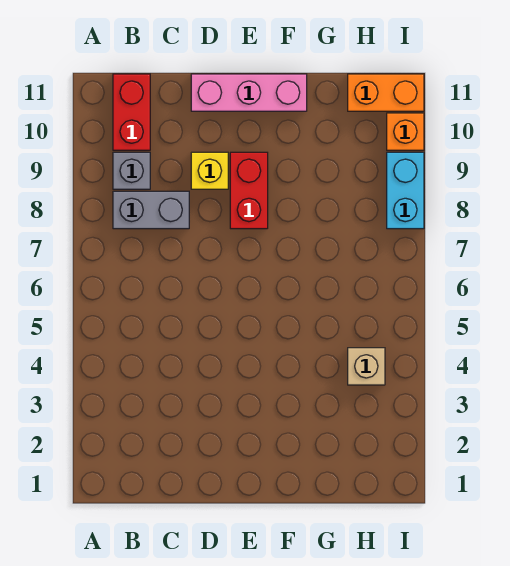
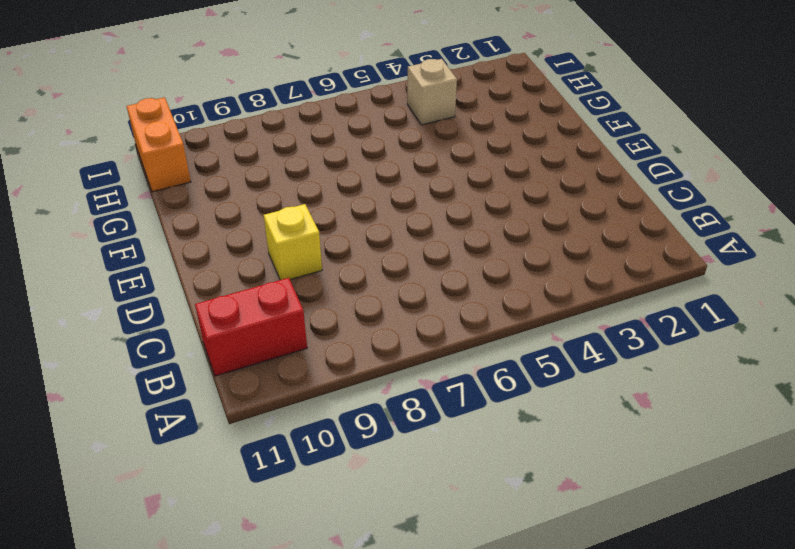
none -> grey 1x2 brick [113,191,189,229]
none -> grey 1x1 brick [113,152,150,189]

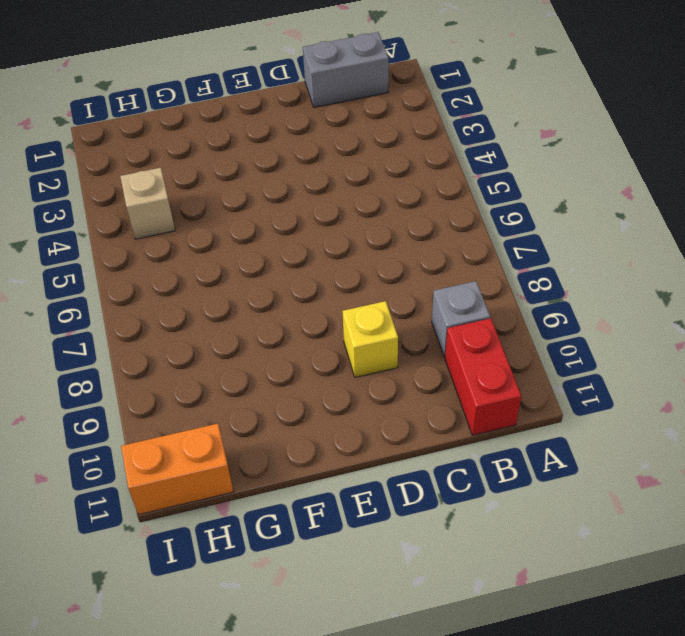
grey 1x2 brick [303,32,389,107] -> grey 1x2 brick moved to [113,191,189,229]
none -> pink 1x3 brick [191,74,307,111]
none -> red 1x2 brick [230,152,268,229]

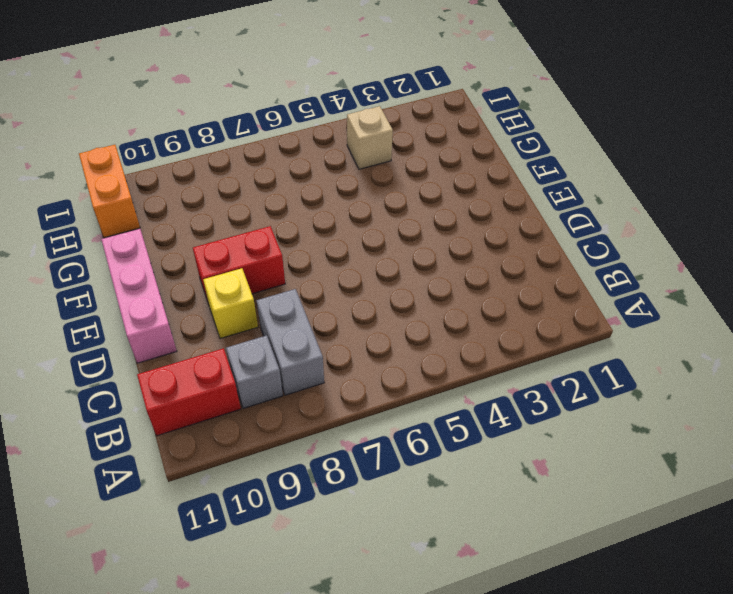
none -> cyan 1x2 brick [387,152,424,229]
none -> orange 1x1 brick [387,113,424,150]

